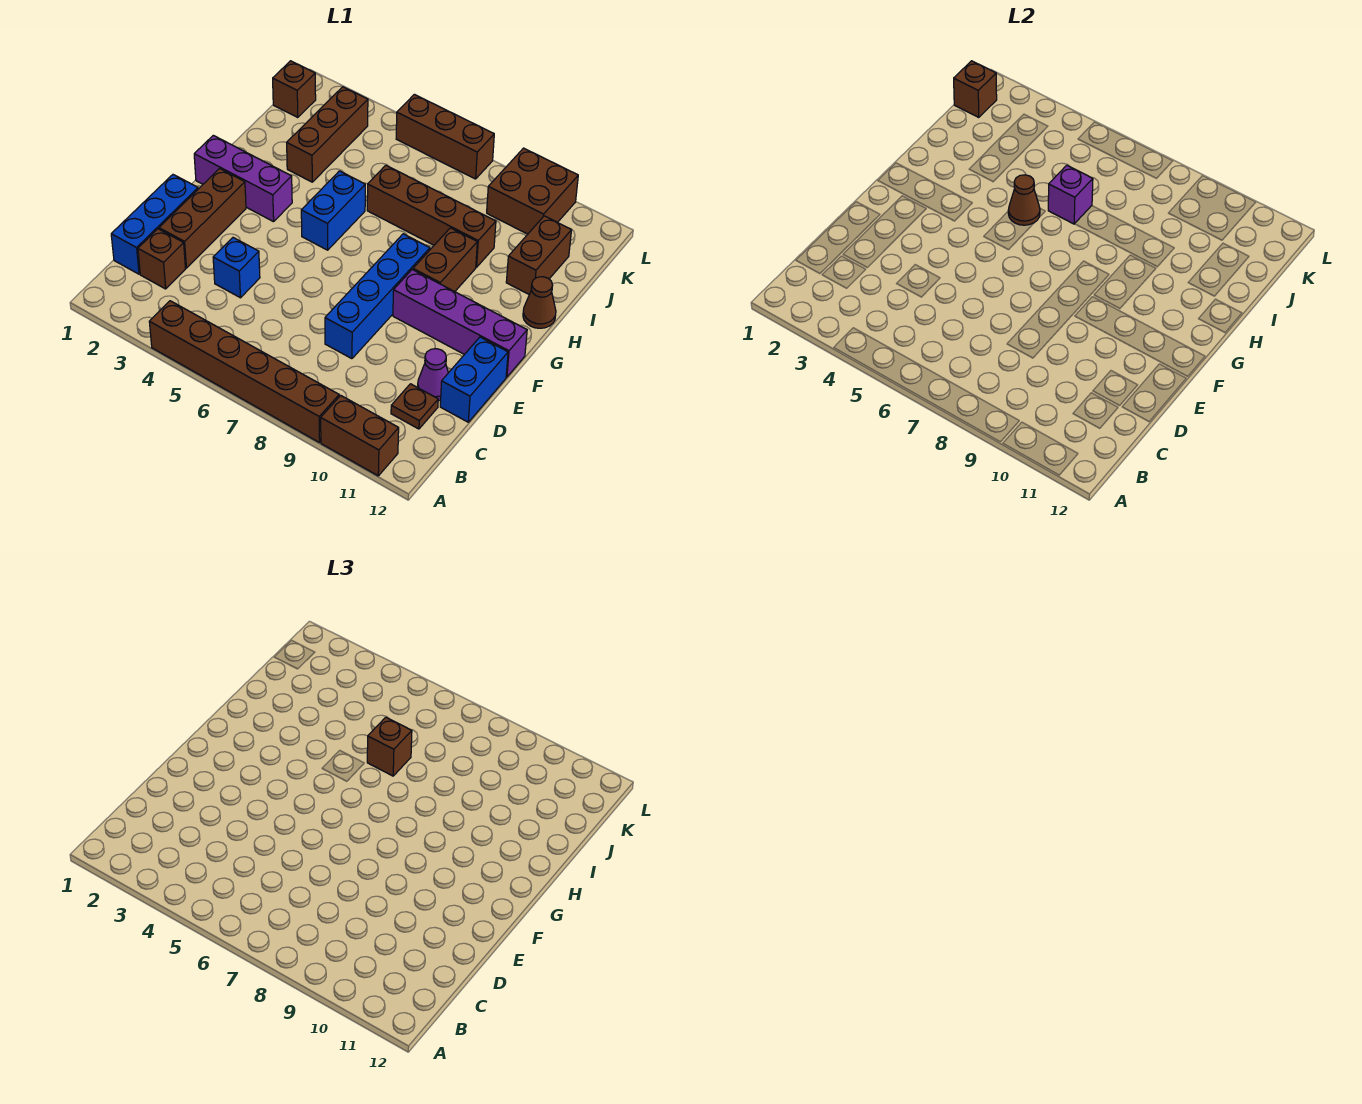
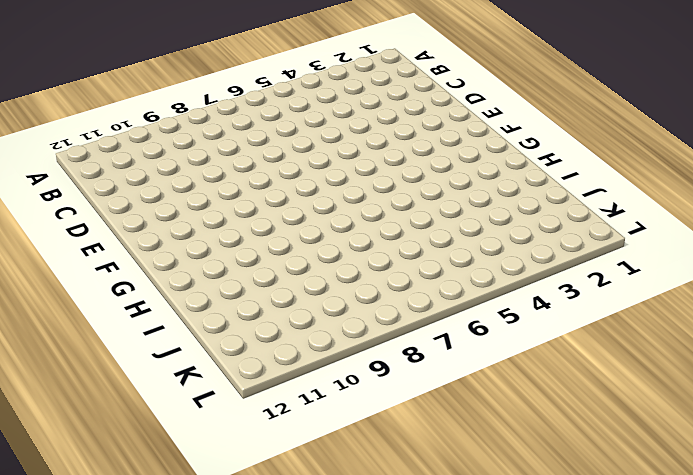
none -> brown 1x6 brick [149,301,339,443]
none -> brown 1x2 brick [321,395,399,476]
none -> blue 1x3 brick [111,175,198,274]

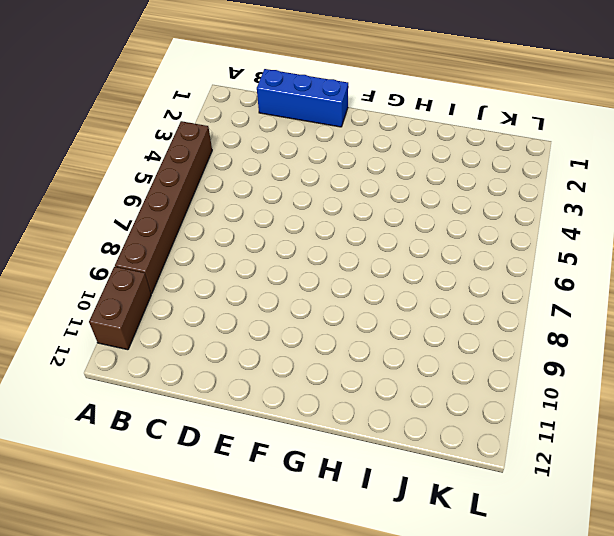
none -> brown 1x1 brick [138,229,185,289]
none -> brown 1x1 plate [391,384,438,429]
none -> brown 1x3 brick [159,169,246,268]

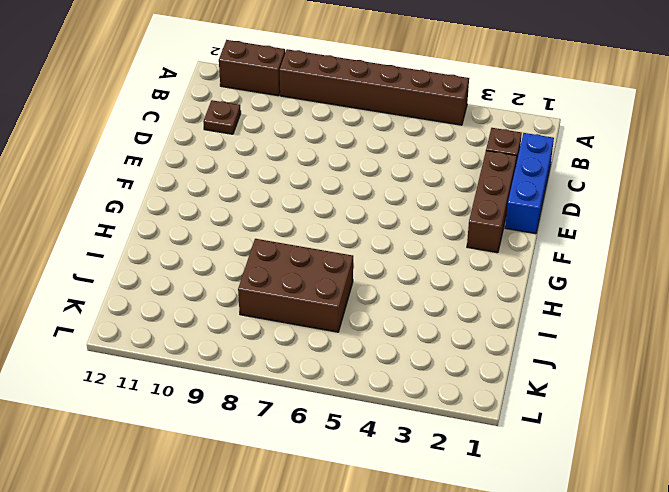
brown 2x3 brick [238,239,353,332] -> brown 1x4 brick [367,165,496,267]
none -> blue 1x1 brick [213,238,260,298]
none -> blue 1x4 brick [325,234,430,359]
none -> purple 1x1 cone [418,349,448,401]

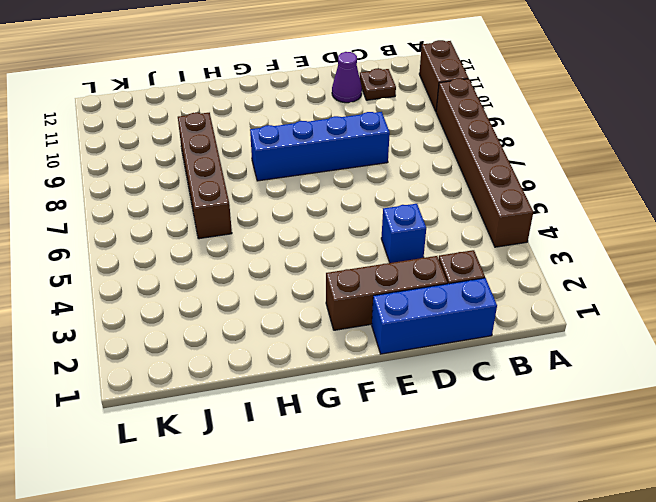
none -> blue 1x2 brick [440,337,508,422]
none -> purple 1x4 brick [393,270,527,377]
none -> purple 1x3 brick [194,135,292,222]

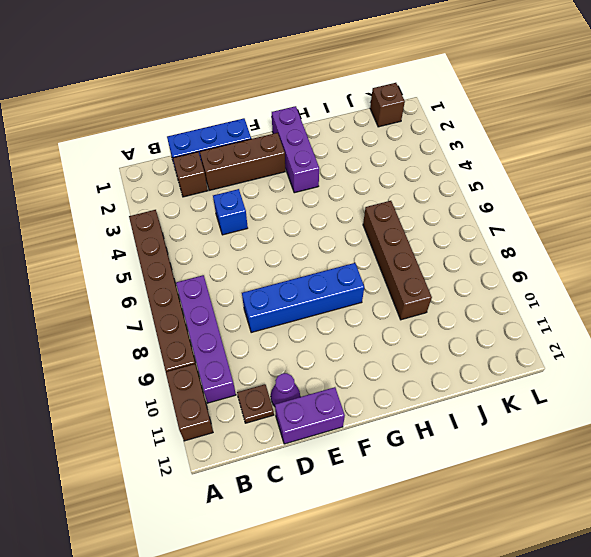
purple 1x4 brick [176,275,236,403] -> purple 1x4 brick moved to [393,270,527,377]
purple 1x2 brick [275,387,345,444] -> blue 1x2 brick [440,337,508,422]
none -> blue 1x2 brick [301,171,365,250]
none -> brown 1x2 brick [413,228,477,292]
none -> brown 1x1 cone [523,277,556,328]

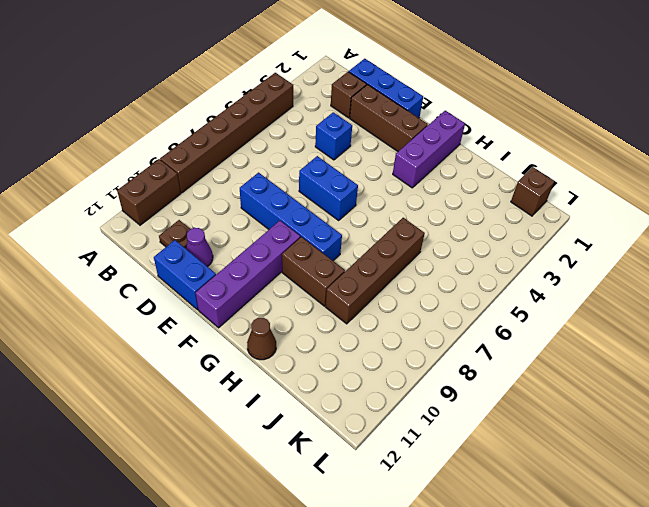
blue 1x2 brick [299,156,358,220] -> blue 1x2 brick moved to [301,171,365,250]
none -> brown 1x3 brick [287,87,368,182]
none -> brown 1x2 brick [506,216,572,294]
none -> brown 2x2 brick [487,148,578,234]

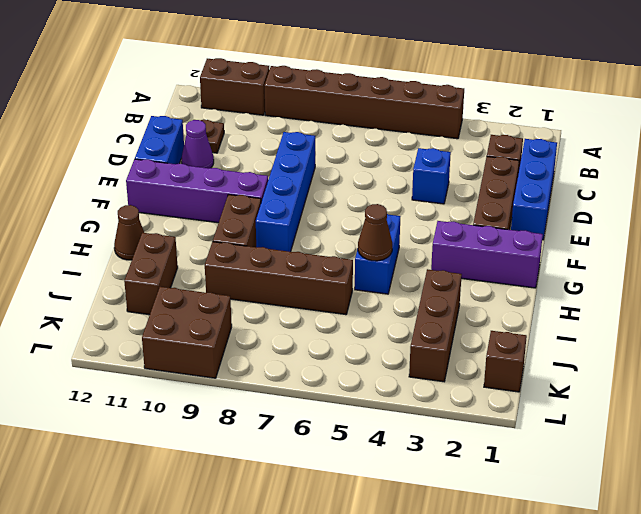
none -> brown 1x3 brick [396,94,494,179]
none -> purple 1x1 brick [1048,165,1093,224]
none -> brown 1x1 brick [954,61,997,117]

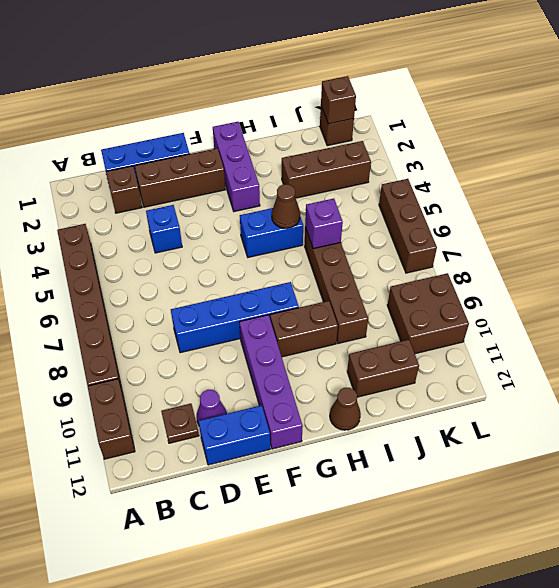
none -> brown 1x1 brick [367,717,412,776]

